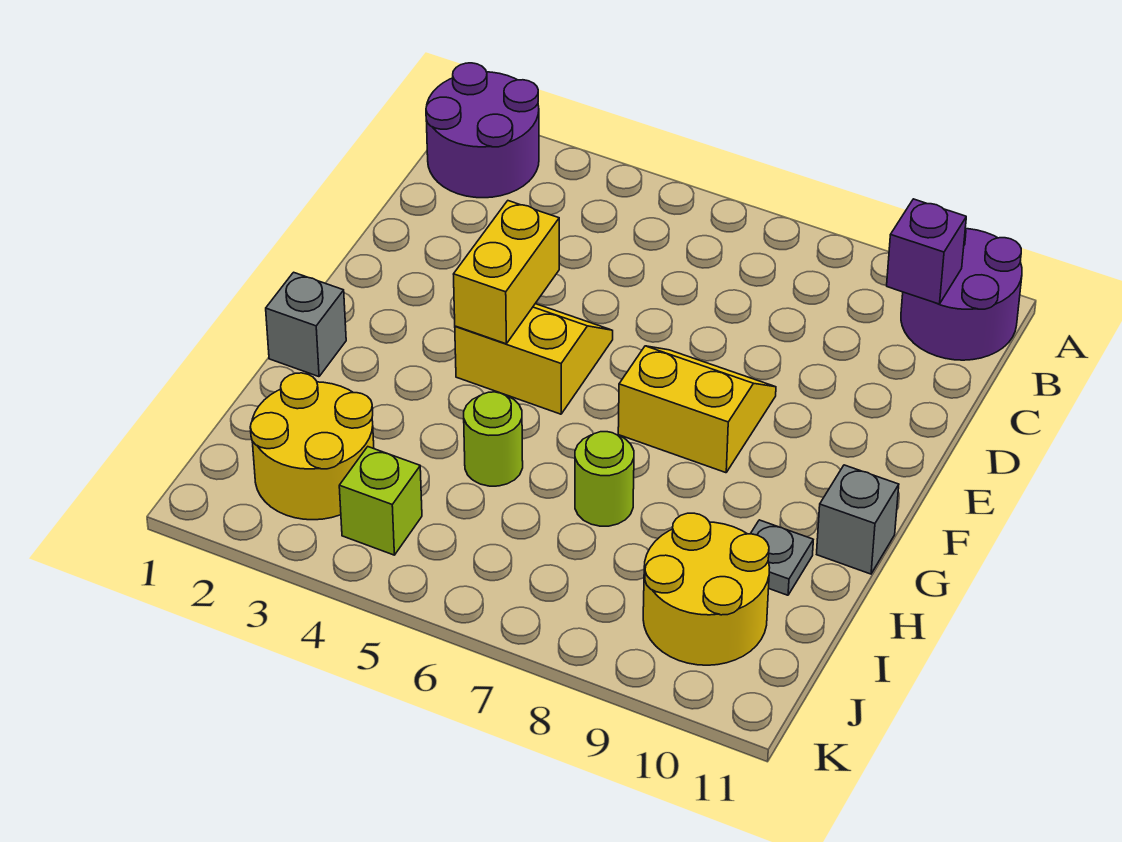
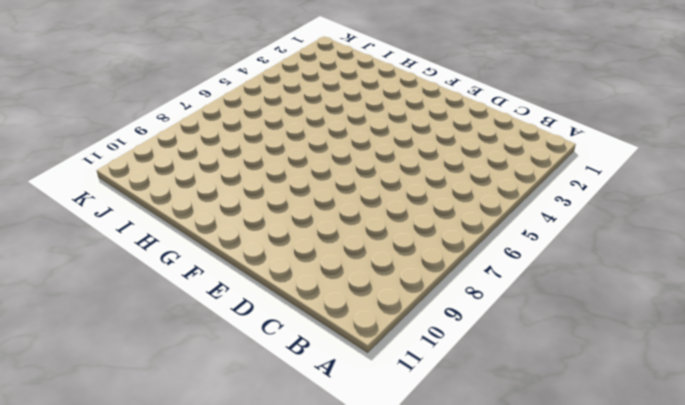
none -> purple 2x2 round brick [426,63,539,198]
none -> purple 2x2 round brick [901,229,1022,360]
none -> yellow 2x2 slope [455,304,613,414]

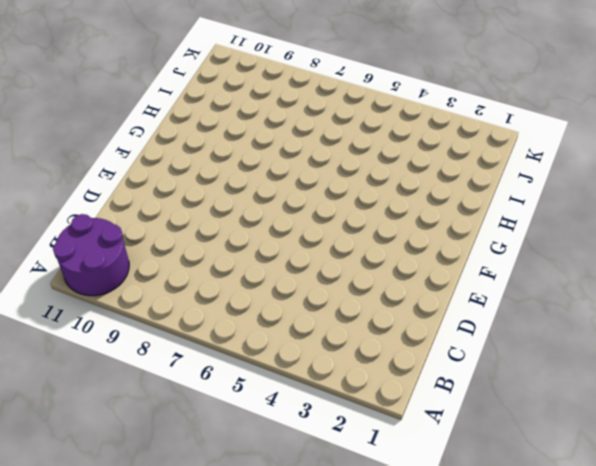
none -> purple 2x2 round brick [426,63,539,198]
none -> yellow 2x2 slope [455,304,613,414]
none -> yellow 2x2 slope [618,346,776,473]

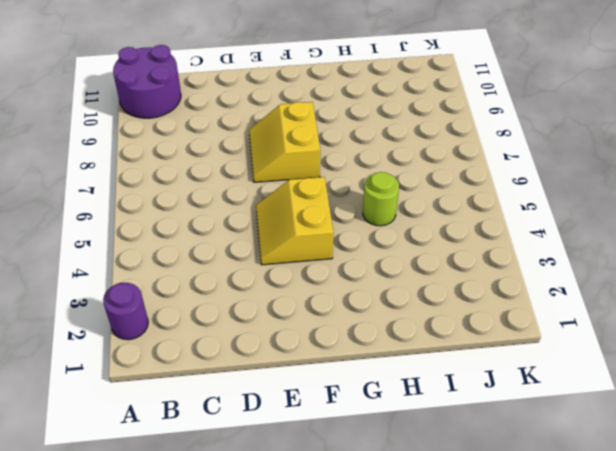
purple 1x1 round brick [103,283,148,340] -> purple 2x2 round brick [426,63,539,198]
none -> grey 1x1 brick [266,272,346,377]
none -> grey 1x1 brick [817,465,899,574]
none -> lime 1x1 round brick [575,432,634,526]

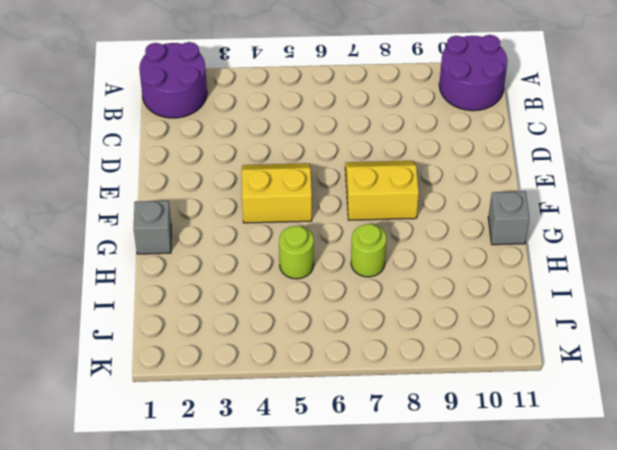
none -> grey 1x1 plate [751,520,813,595]
none -> yellow 2x2 round brick [250,373,374,520]
none -> yellow 2x2 round brick [643,513,770,665]

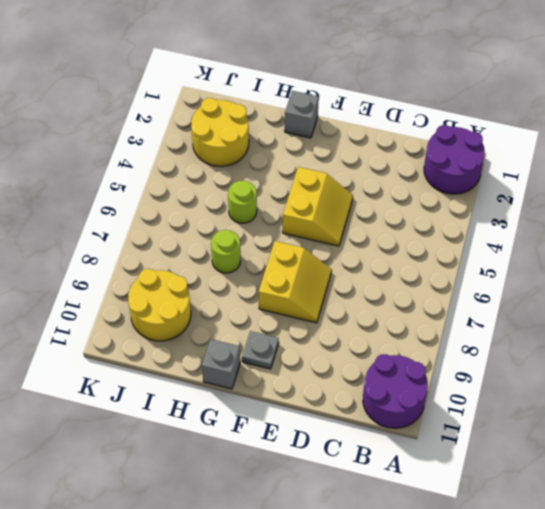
grey 1x1 plate [242,331,279,369] -> grey 1x1 plate moved to [751,520,813,595]
none -> lime 1x1 brick [339,447,422,555]
none -> purple 1x1 brick [887,199,966,304]
none -> yellow 1x2 brick [454,201,559,344]

